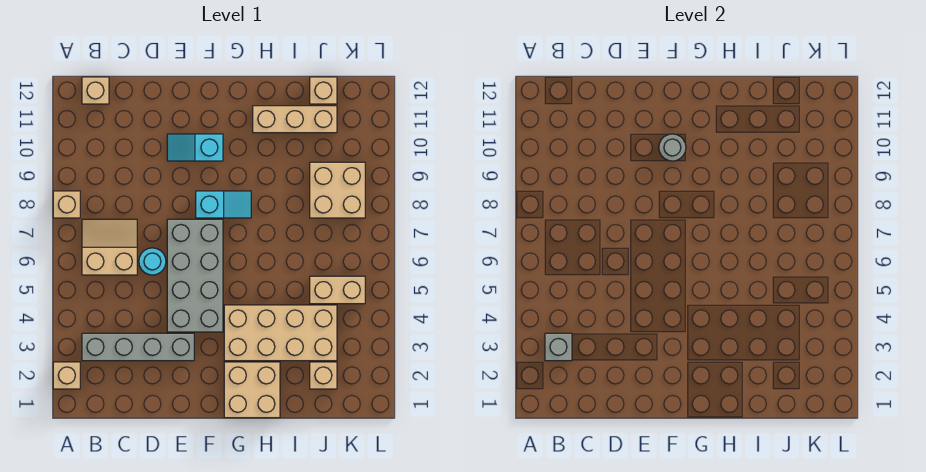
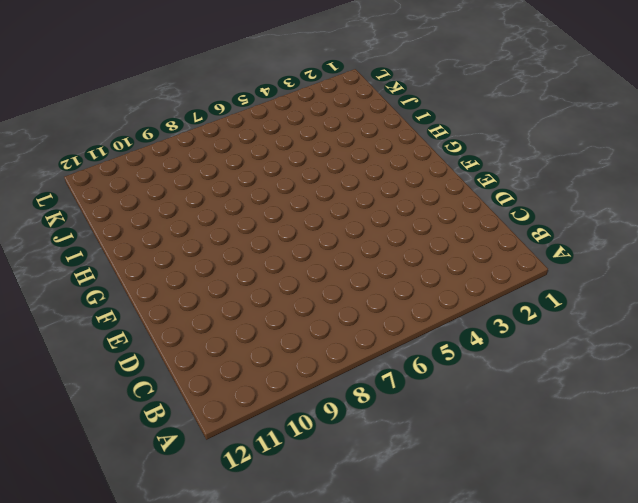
none -> tan 1x1 brick [53,362,80,389]
none -> tan 1x1 brick [53,191,80,218]
none -> grey 1x4 brick [82,333,194,361]

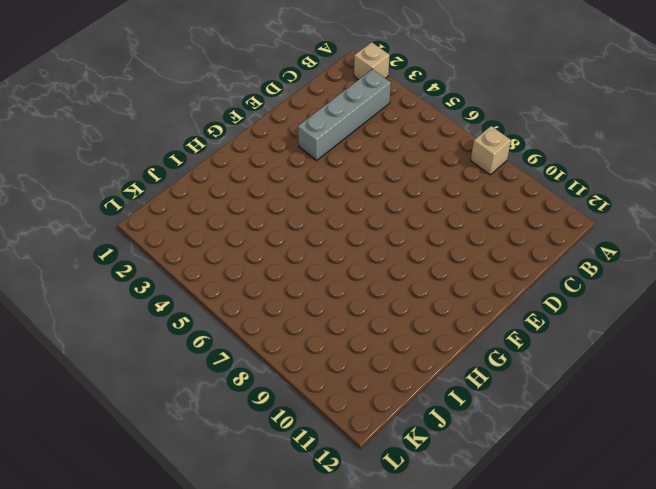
none -> tan 2x2 slope [82,219,137,275]
none -> tan 1x1 brick [82,77,109,104]
none -> cyan 1x1 round brick [139,248,166,275]

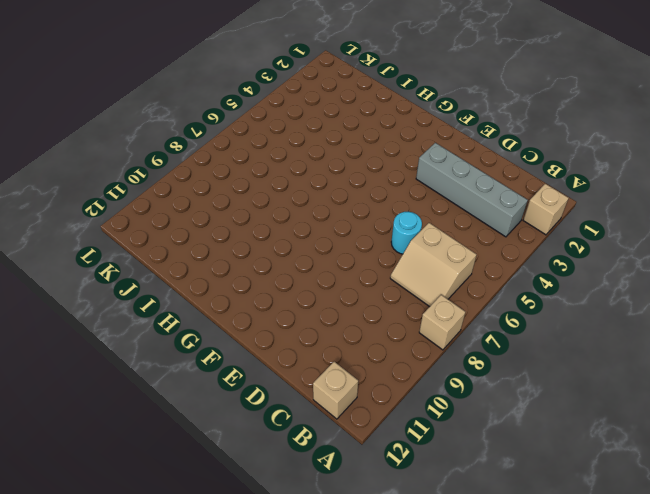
none -> grey 2x4 brick [167,219,223,332]
none -> cyan 1x2 slope [167,134,223,161]
none -> cyan 1x2 slope [196,191,251,218]

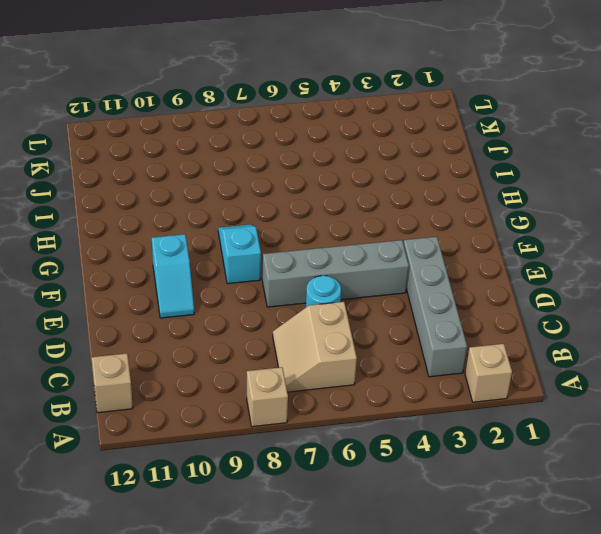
grey 1x4 brick [262,240,409,307] -> grey 2x4 brick [167,219,223,332]
none -> tan 2x2 brick [224,362,280,418]
none -> tan 2x4 brick [224,305,337,361]
none -> tan 1x3 brick [253,106,337,133]

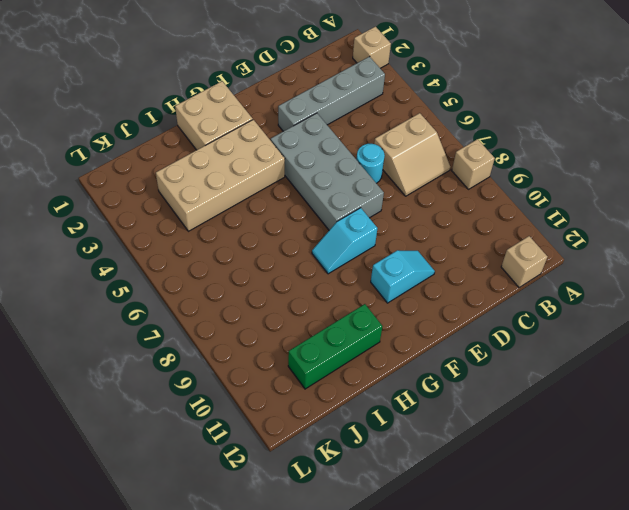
green 1x3 brick [288,304,383,389] -> tan 1x3 brick [253,106,337,133]
none -> tan 1x1 brick [310,362,337,389]
none -> tan 1x2 brick [310,276,365,304]
none -> tan 2x2 brick [310,162,365,218]

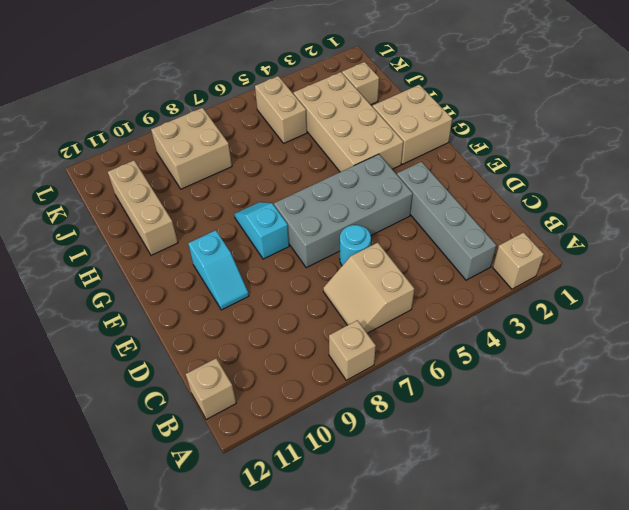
none -> tan 1x1 brick [310,77,337,104]
none -> grey 1x1 brick [545,333,572,361]
none -> grey 1x1 round brick [659,134,686,161]

